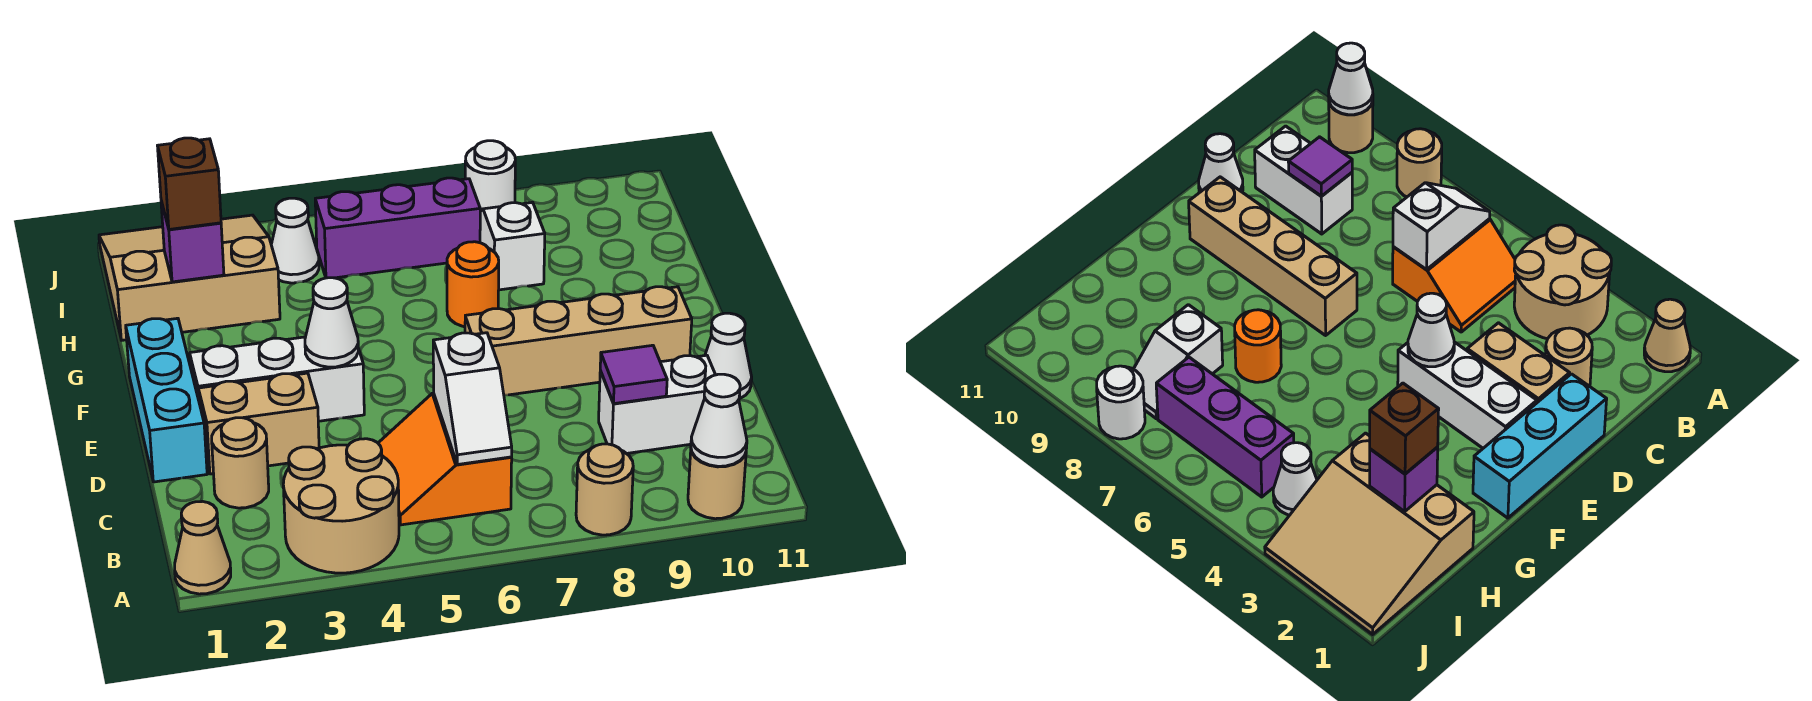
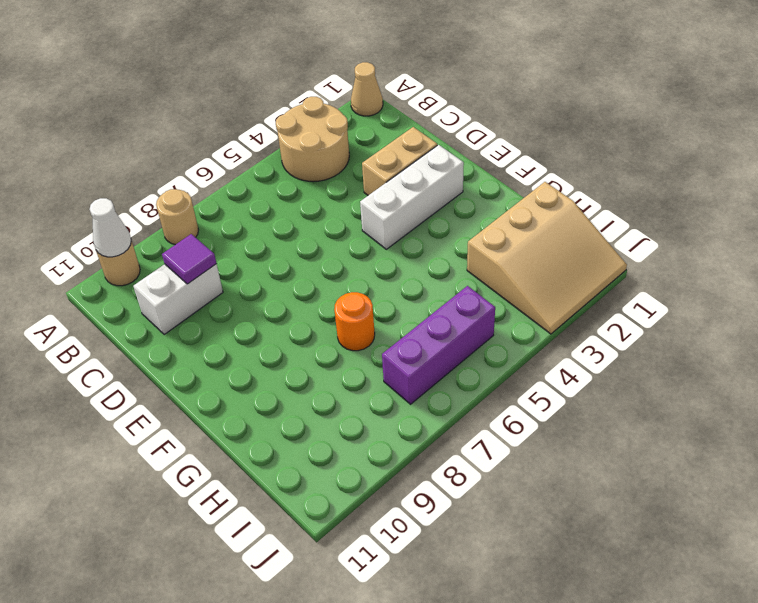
none -> orange 2x2 slope [378,393,512,525]
none -> tan 1x1 round brick [212,418,269,508]
none -> cyan 1x3 brick [126,318,207,482]

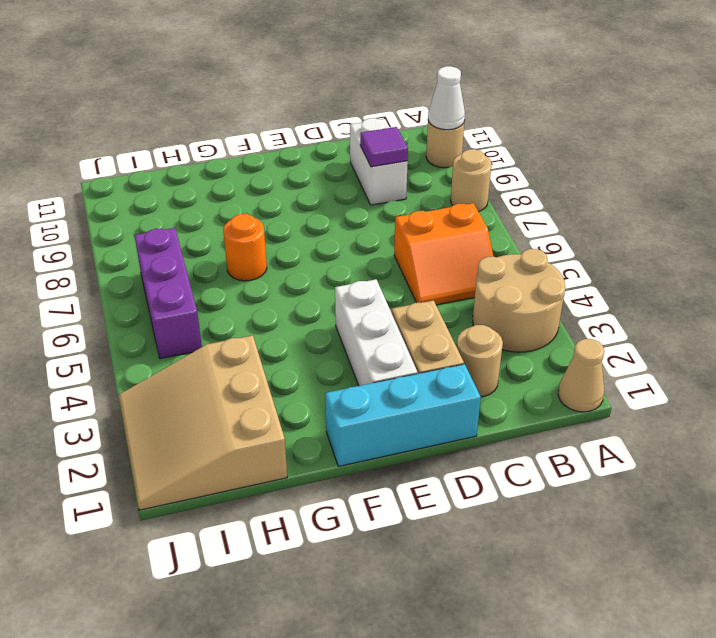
none -> white 1x1 cone [705,313,752,399]
none -> tan 1x4 brick [465,287,692,395]
none -> white 1x2 slope [480,202,545,290]

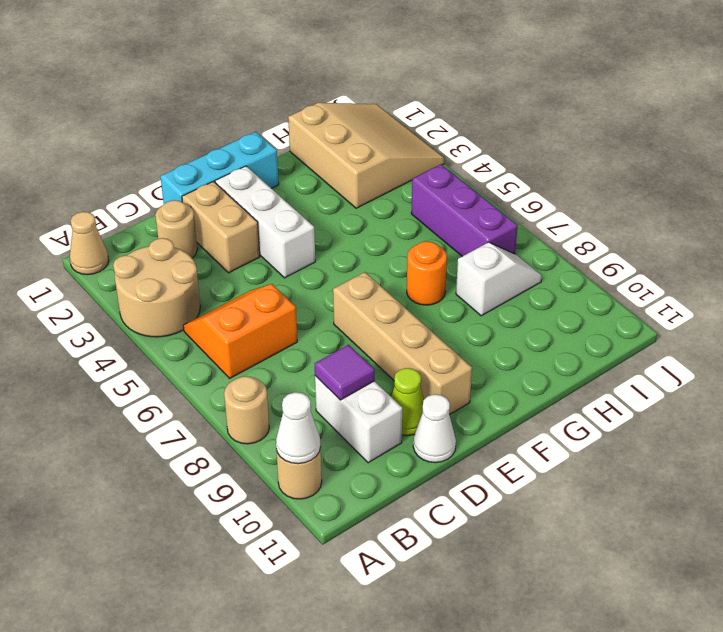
lime 1x1 cone [391,368,424,436] -> none
none -> white 1x1 cone [271,198,319,283]
none -> white 1x1 round brick [465,141,515,211]
none -> white 1x2 slope [433,333,512,465]

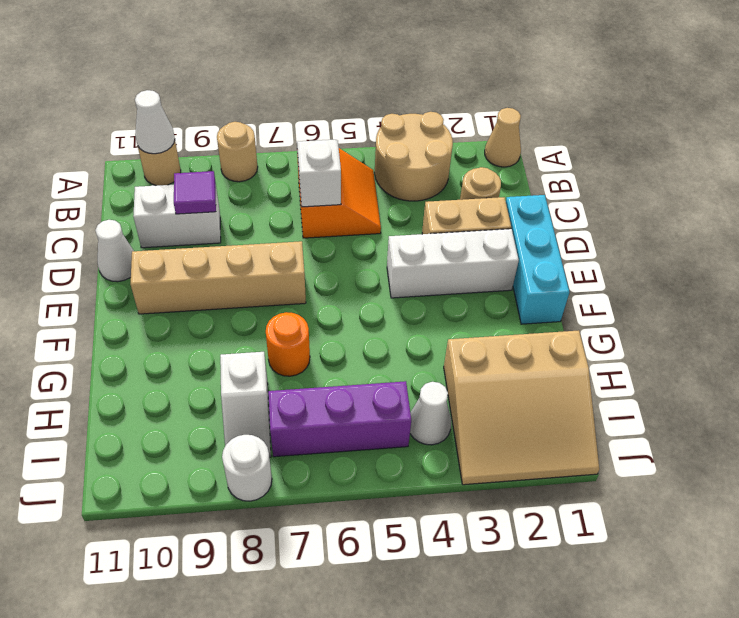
none -> white 1x1 cone [305,278,358,367]
none -> purple 1x1 brick [161,201,224,282]
none -> brown 1x1 brick [158,138,221,229]

